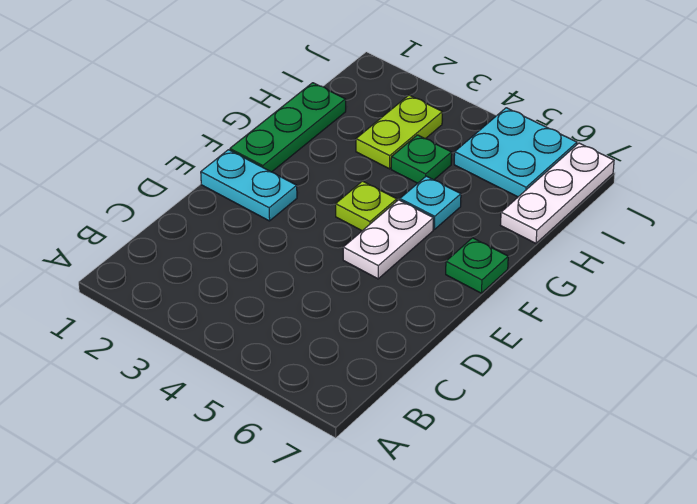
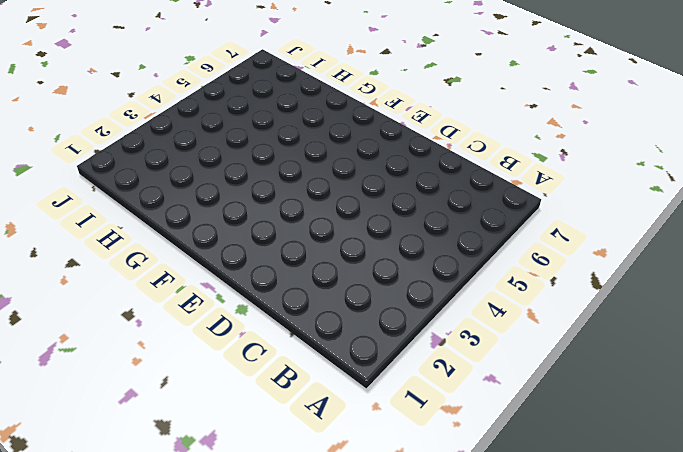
none -> cyan 1x2 plate [201,150,297,221]
none -> white 1x2 plate [343,200,433,279]

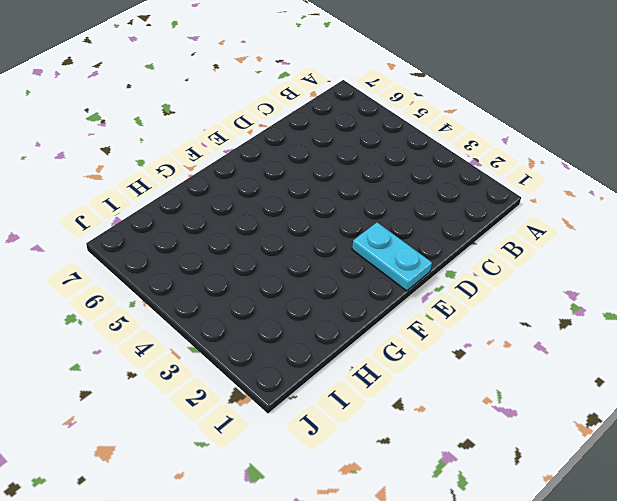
none -> white 1x2 plate [343,200,433,279]
none -> green 1x3 plate [230,83,346,172]

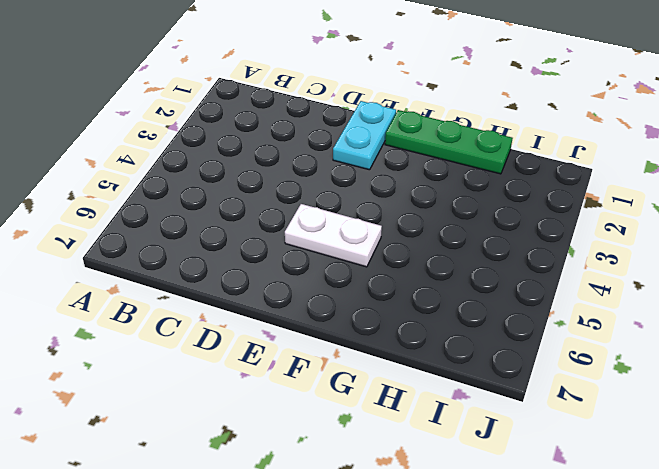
none -> lime 1x1 plate [336,181,397,231]
none -> green 1x1 plate [446,238,508,293]

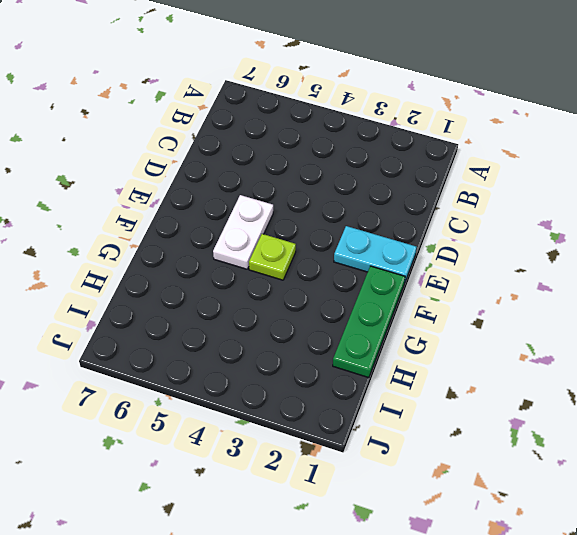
none -> green 1x1 plate [446,238,508,293]
none -> cyan 1x1 plate [400,176,461,229]

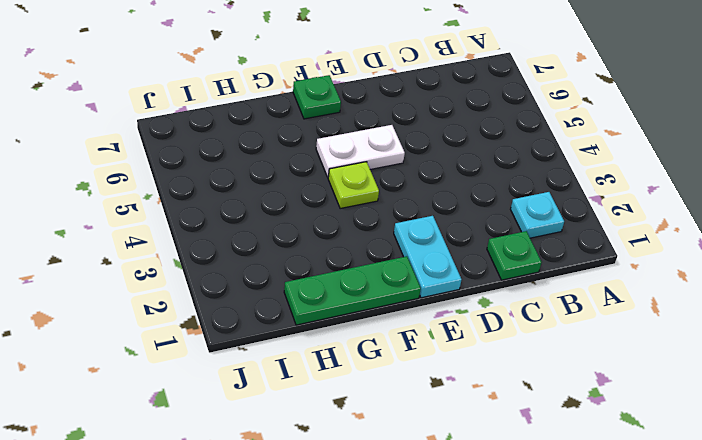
cyan 1x1 plate [510,192,564,238] -> cyan 1x1 plate moved to [400,176,461,229]
green 1x1 plate [487,231,542,280] -> green 1x1 plate moved to [391,135,452,183]
none -> lime 1x2 plate [356,95,442,169]
none -> white 1x3 plate [501,143,614,243]

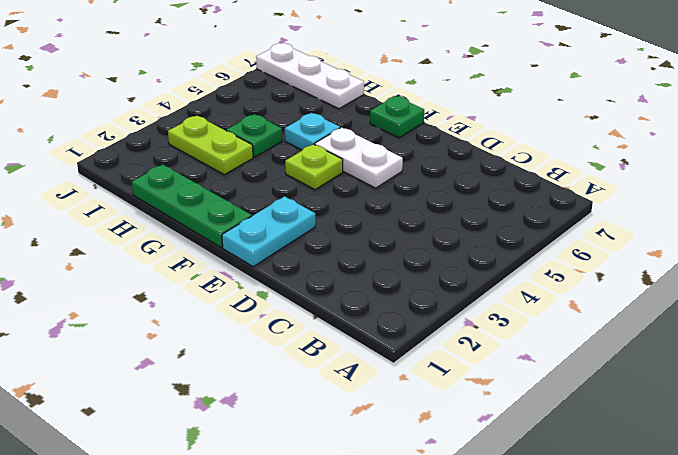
none -> cyan 2x2 plate [454,108,577,197]

